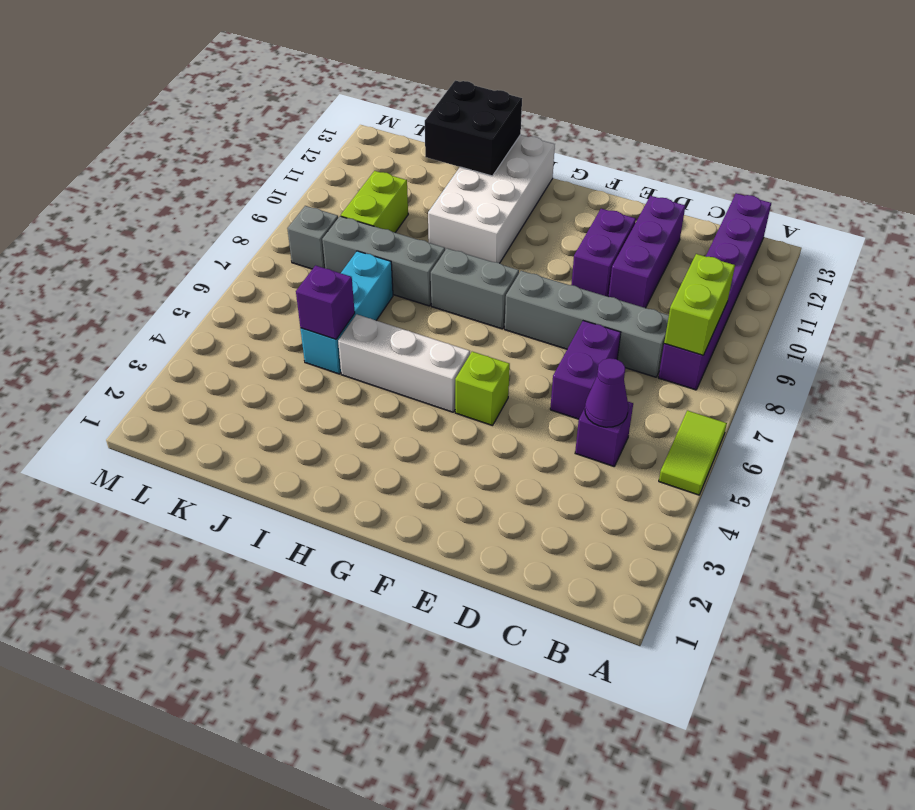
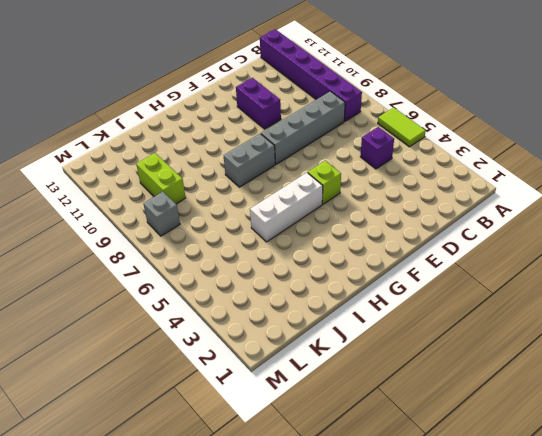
none -> purple 1x2 brick [550,321,621,419]
none -> purple 1x3 brick [608,196,685,308]
none -> white 2x4 brick [428,135,555,263]

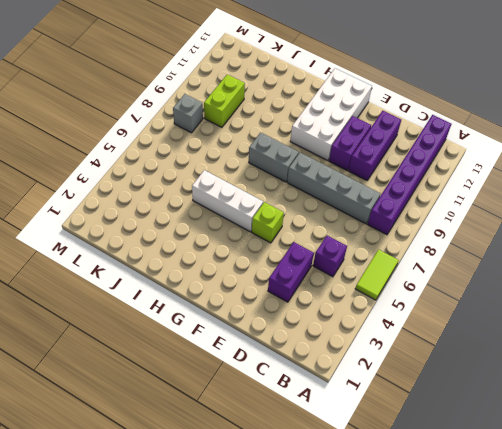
purple 1x2 brick [268,242,314,302] -> purple 1x2 brick moved to [550,321,621,419]
white 2x4 brick [290,68,372,161] -> white 2x4 brick moved to [428,135,555,263]
none -> grey 1x3 brick [322,216,445,306]
none -> cyan 1x3 brick [300,251,393,374]
none -> lime 1x2 brick [664,254,735,355]

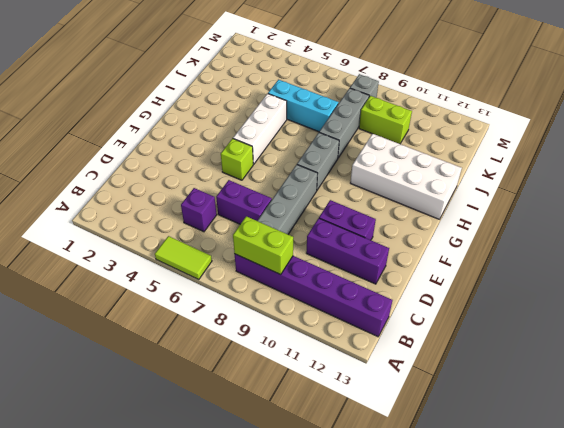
none -> purple 1x1 cone [585,358,628,427]
none -> black 2x2 brick [425,81,522,176]
none -> purple 1x1 brick [296,266,355,339]

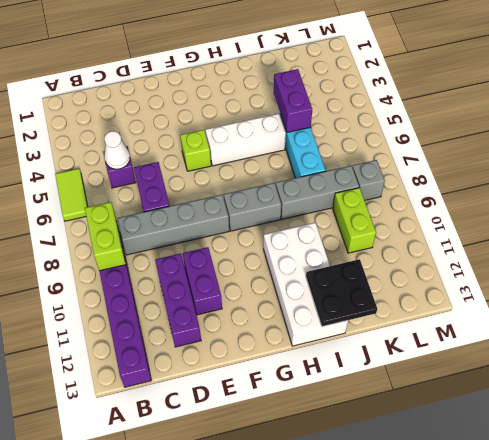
white 1x1 cone [104,131,130,169] -> purple 1x1 cone [585,358,628,427]
black 2x2 plate [306,259,377,327] -> black 2x2 brick [425,81,522,176]
purple 1x2 brick [274,69,312,132] -> purple 1x1 brick [296,266,355,339]

